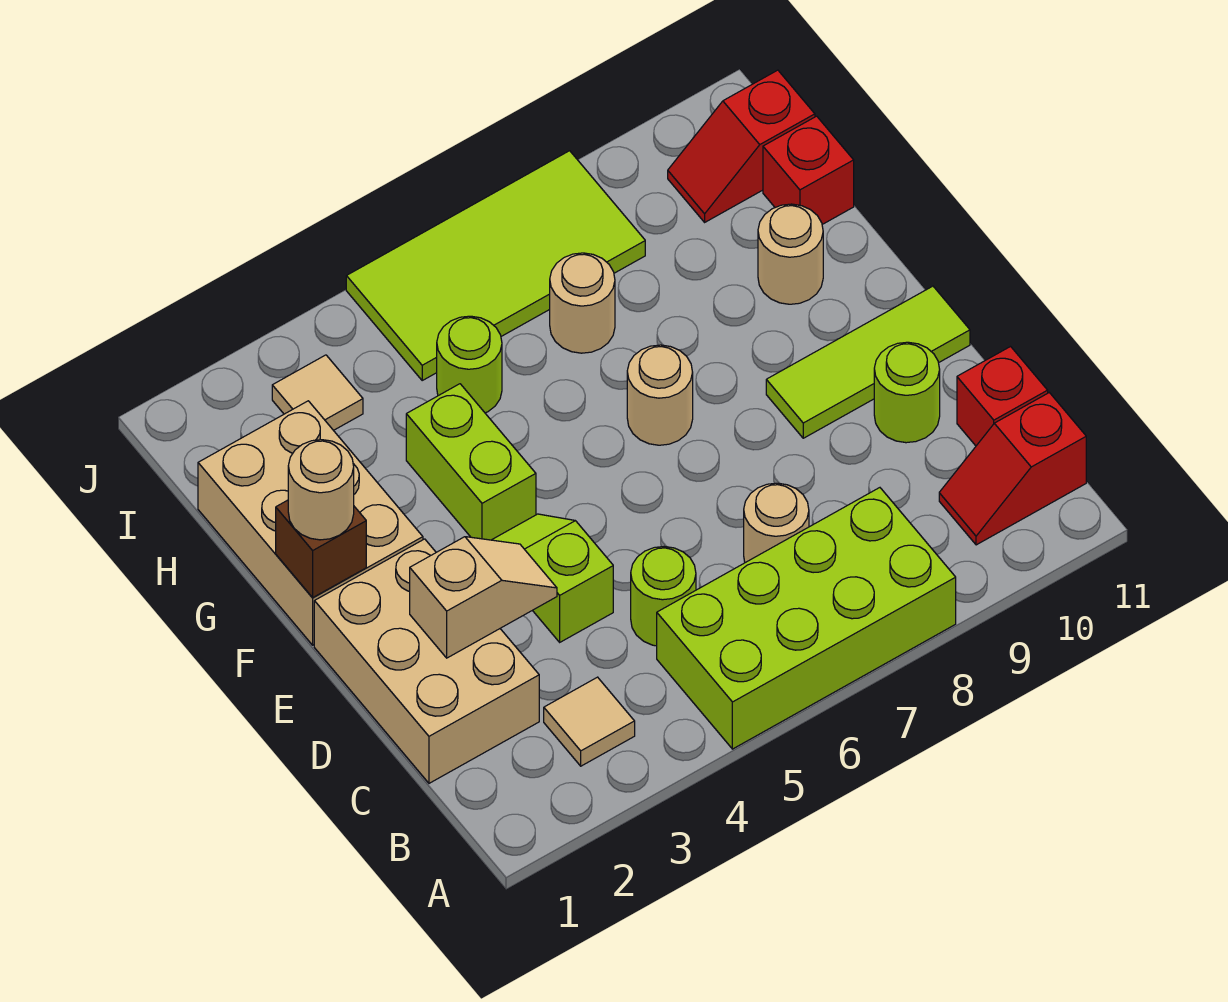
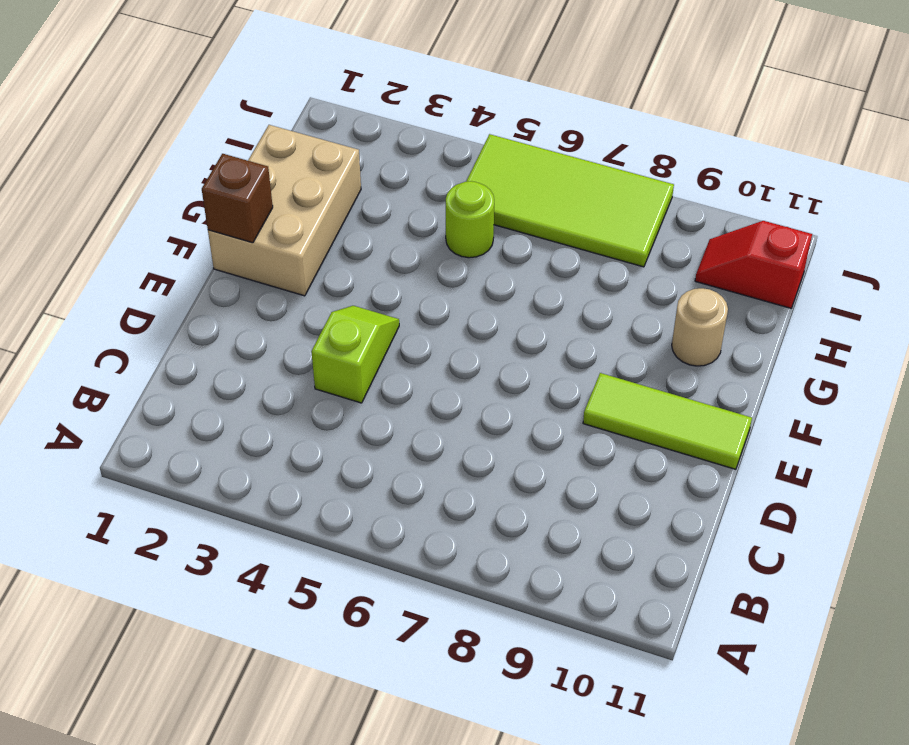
none -> lime 2x4 brick [657,488,956,749]
none -> tan 1x1 tile [544,677,635,766]
none -> red 1x2 slope [939,393,1086,545]

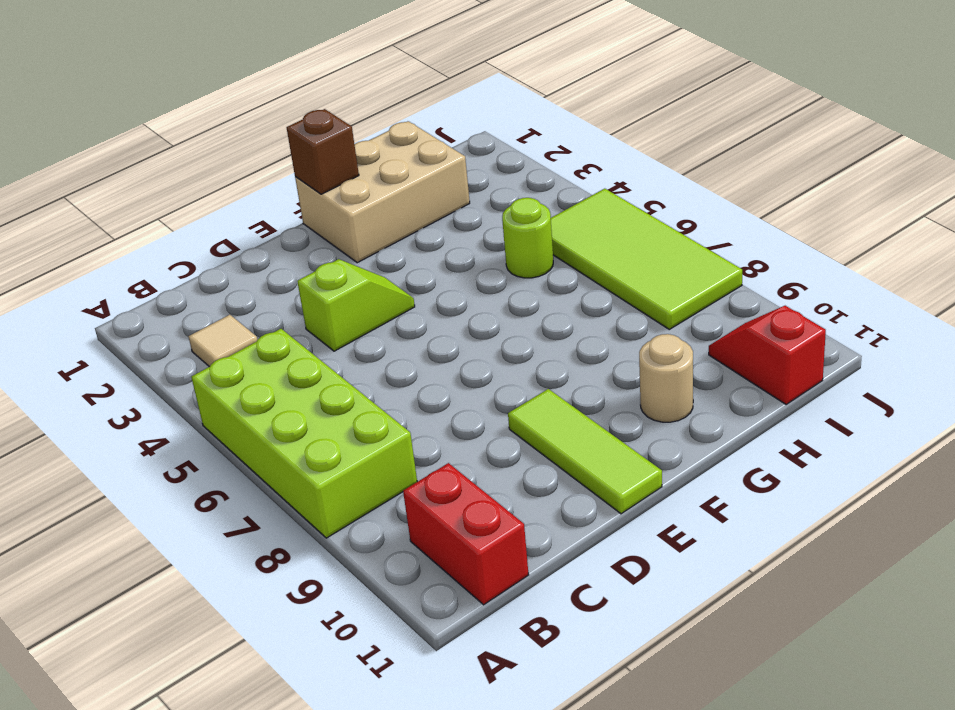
red 1x2 brick [403,463,529,605] -> red 1x2 slope [939,393,1086,545]
none -> tan 2x3 brick [314,539,539,783]
none -> lime 1x1 round brick [631,547,696,646]
none -> tan 1x1 round brick [744,483,809,563]

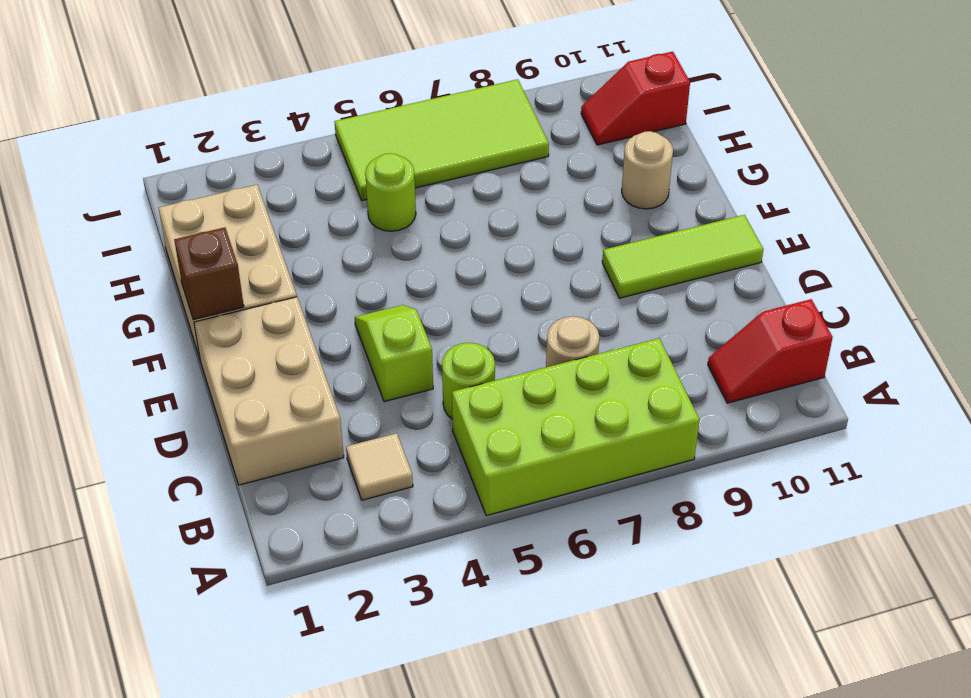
none -> red 1x1 brick [957,347,1048,446]
none -> lime 1x1 round brick [874,342,940,443]
none -> lime 1x2 brick [406,384,536,540]

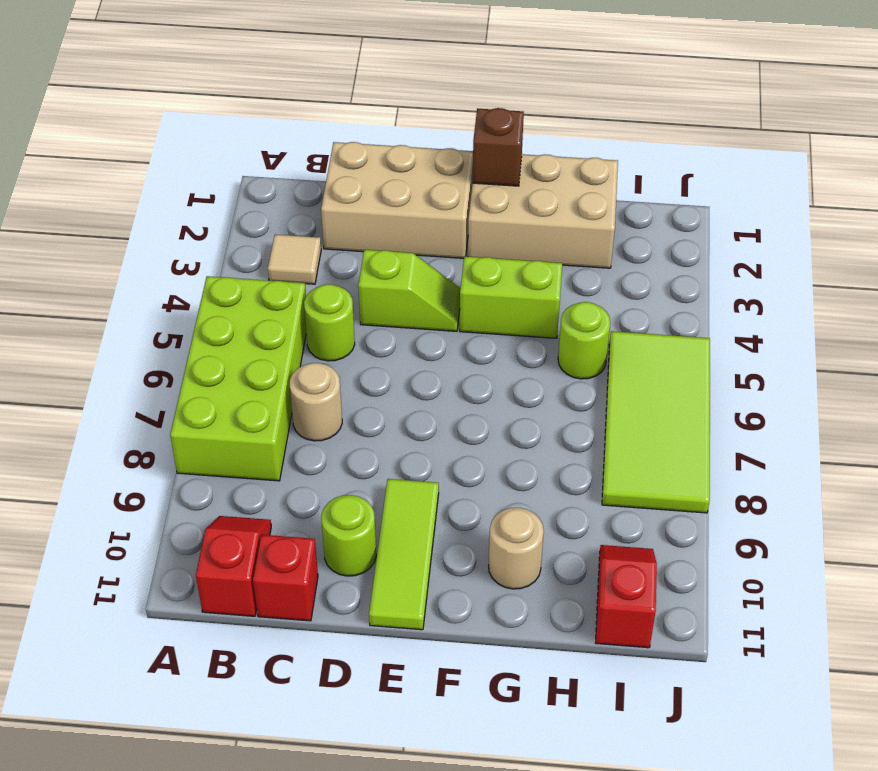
none -> tan 1x1 round brick [627,345,693,445]
none -> tan 1x1 round brick [550,253,615,353]
none -> red 1x1 brick [763,116,854,224]

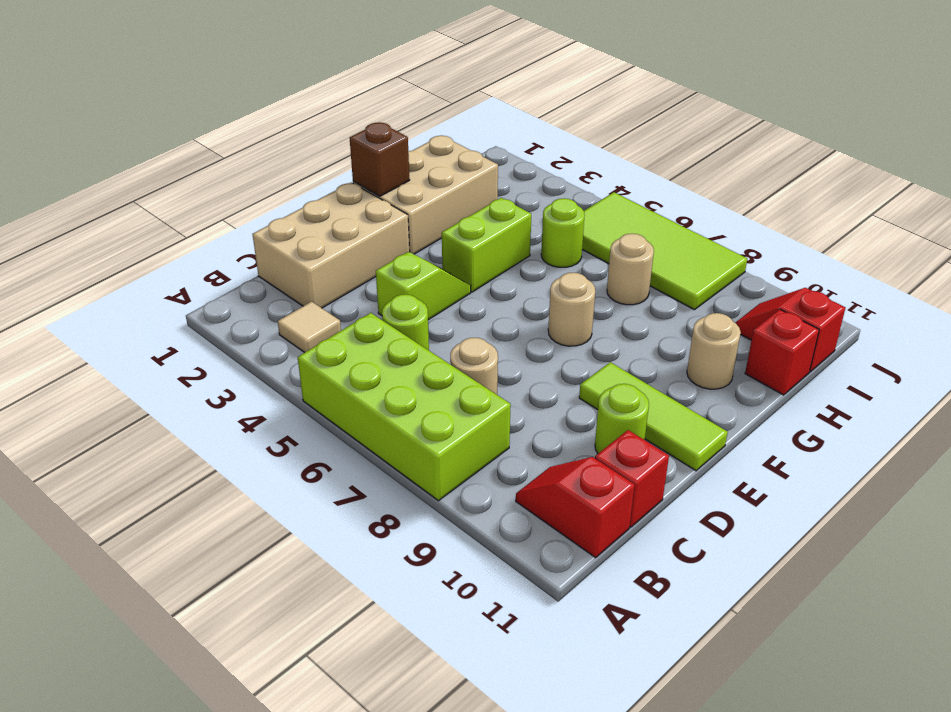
none -> tan 1x1 tile [272,355,363,430]
none -> tan 1x2 slope [410,537,557,658]
none -> tan 1x1 round brick [288,440,354,540]

